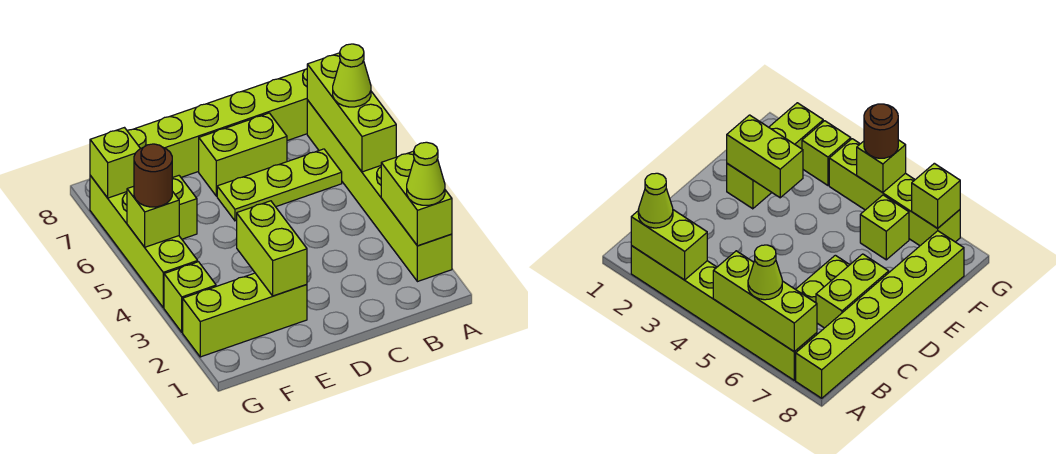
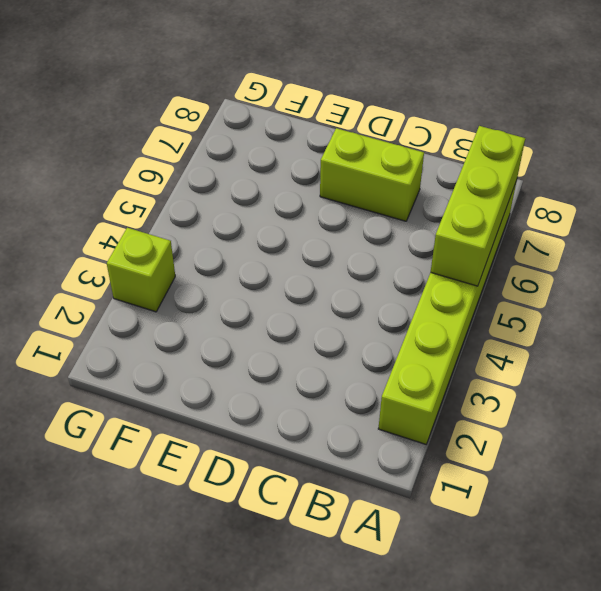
none -> lime 1x6 brick [128,69,307,178]
none -> lime 1x3 plate [217,149,342,221]
none -> lime 1x3 brick [183,273,307,357]

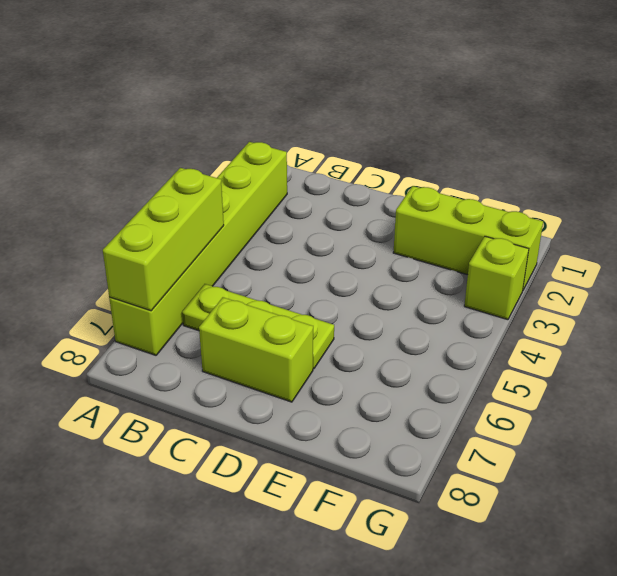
none -> lime 1x6 brick [128,69,307,178]
none -> lime 1x1 brick [172,176,197,239]
none -> lime 1x4 brick [90,175,198,308]

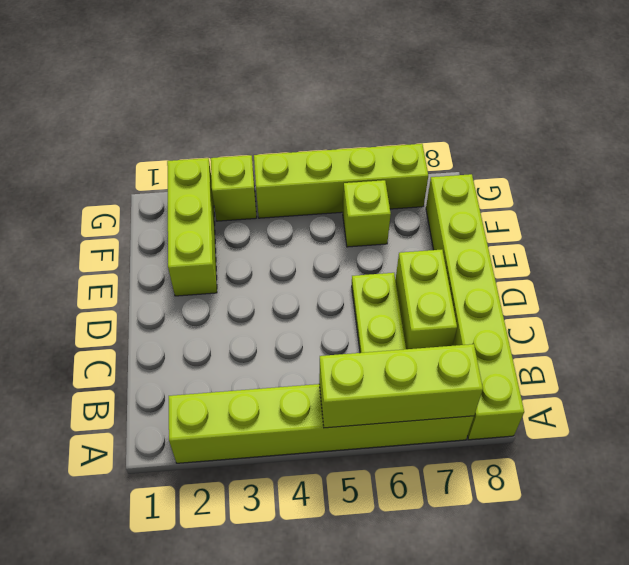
none -> lime 1x2 brick [381,151,452,246]
none -> lime 1x2 brick [237,201,307,296]
none -> lime 1x1 brick [127,186,179,247]

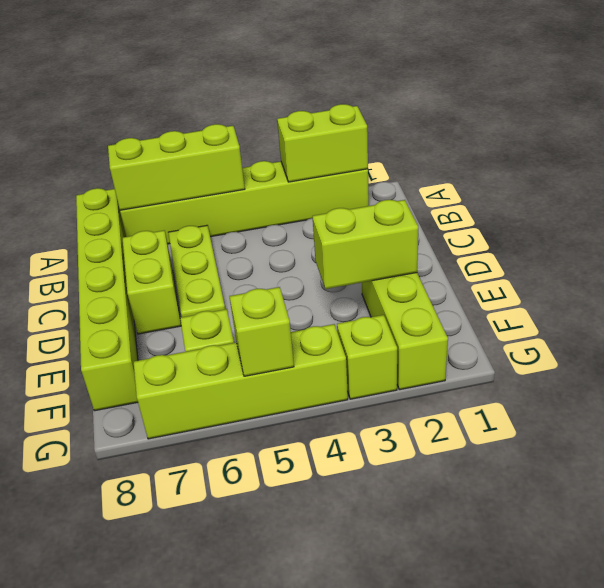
none -> lime 1x1 brick [90,128,140,198]
none -> lime 1x1 cone [407,142,445,205]
none -> lime 1x1 cone [333,44,371,107]

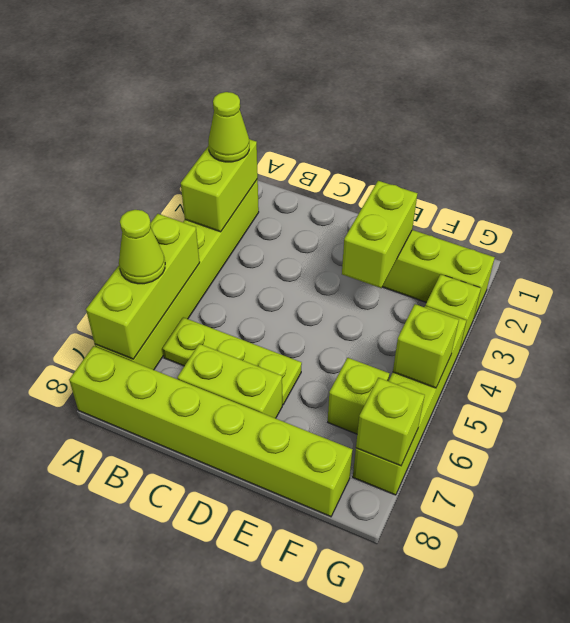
none -> brown 1x1 round brick [134,144,172,207]

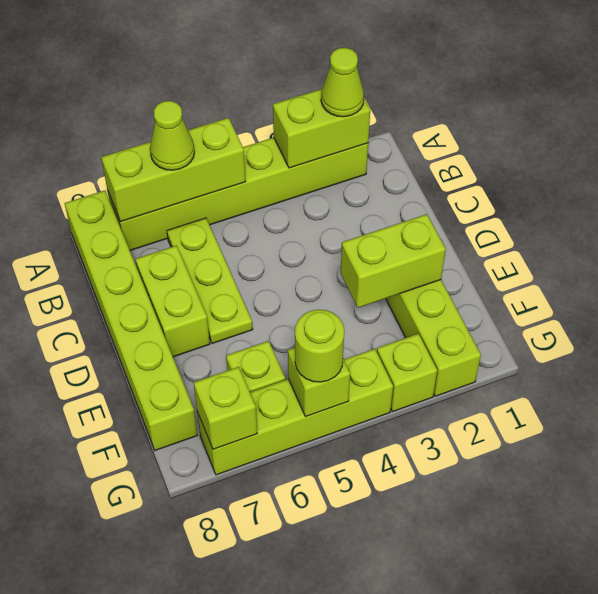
lime 1x1 round brick [295,310,344,382] -> brown 1x1 round brick [134,144,172,207]

